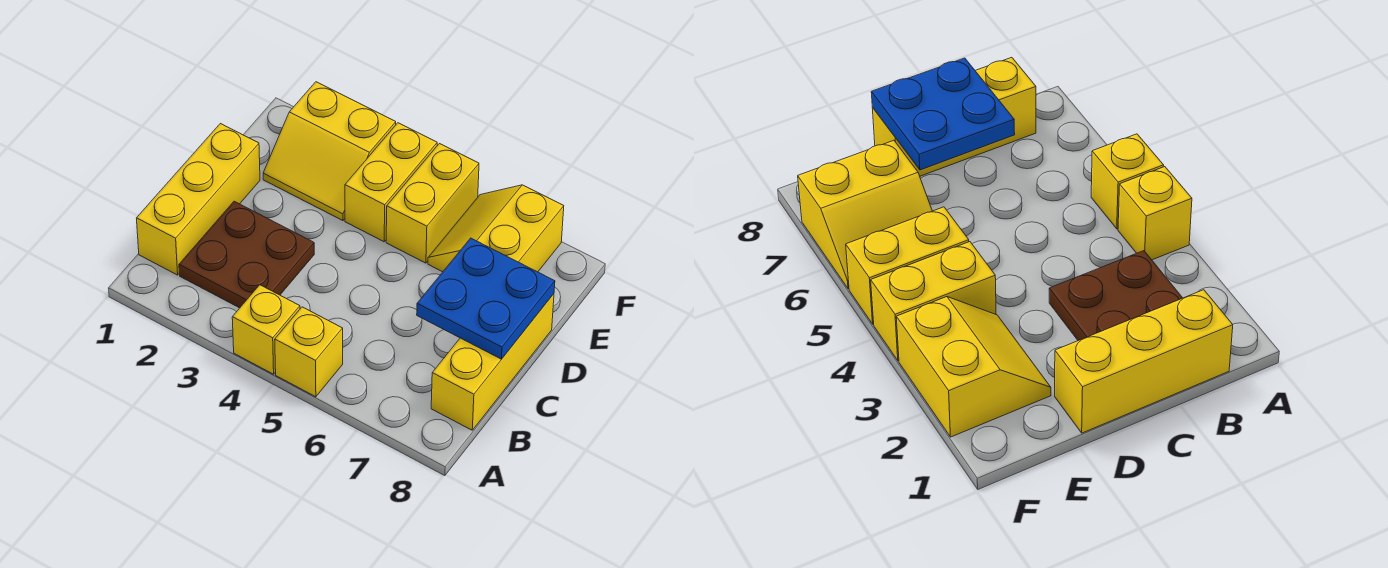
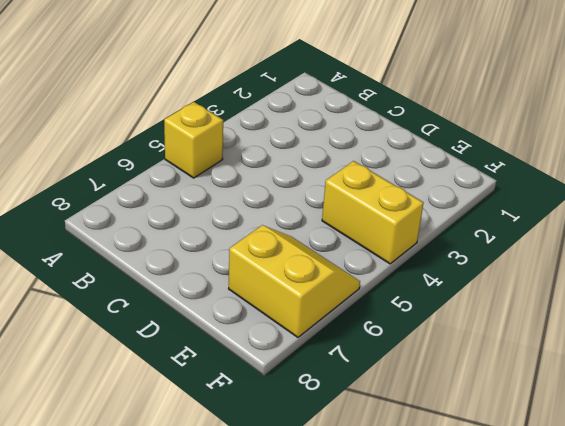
none -> yellow 1x1 brick [232,285,300,374]
none -> yellow 1x3 brick [137,124,260,275]

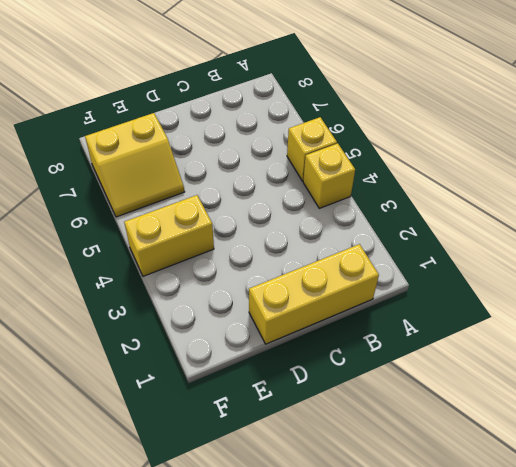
none -> brown 2x2 plate [179,201,314,308]
none -> yellow 1x3 brick [431,294,554,430]

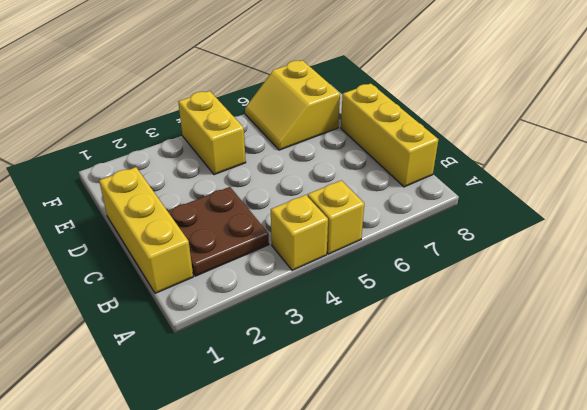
none -> yellow 2x2 slope [263,82,396,221]
none -> yellow 1x2 brick [386,144,479,263]

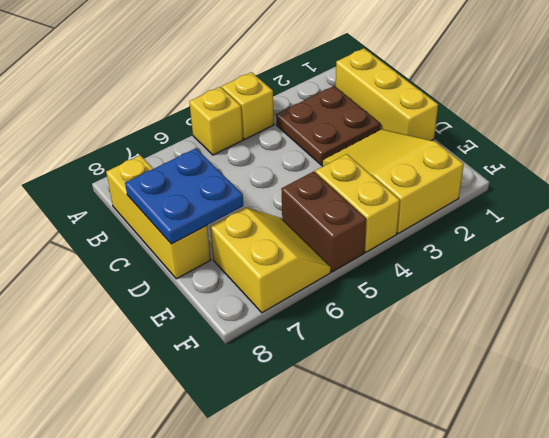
yellow 2x3 slope [322,129,464,233] -> yellow 2x2 slope [263,82,396,221]
brown 1x2 brick [282,171,366,272] -> yellow 1x2 brick [386,144,479,263]

